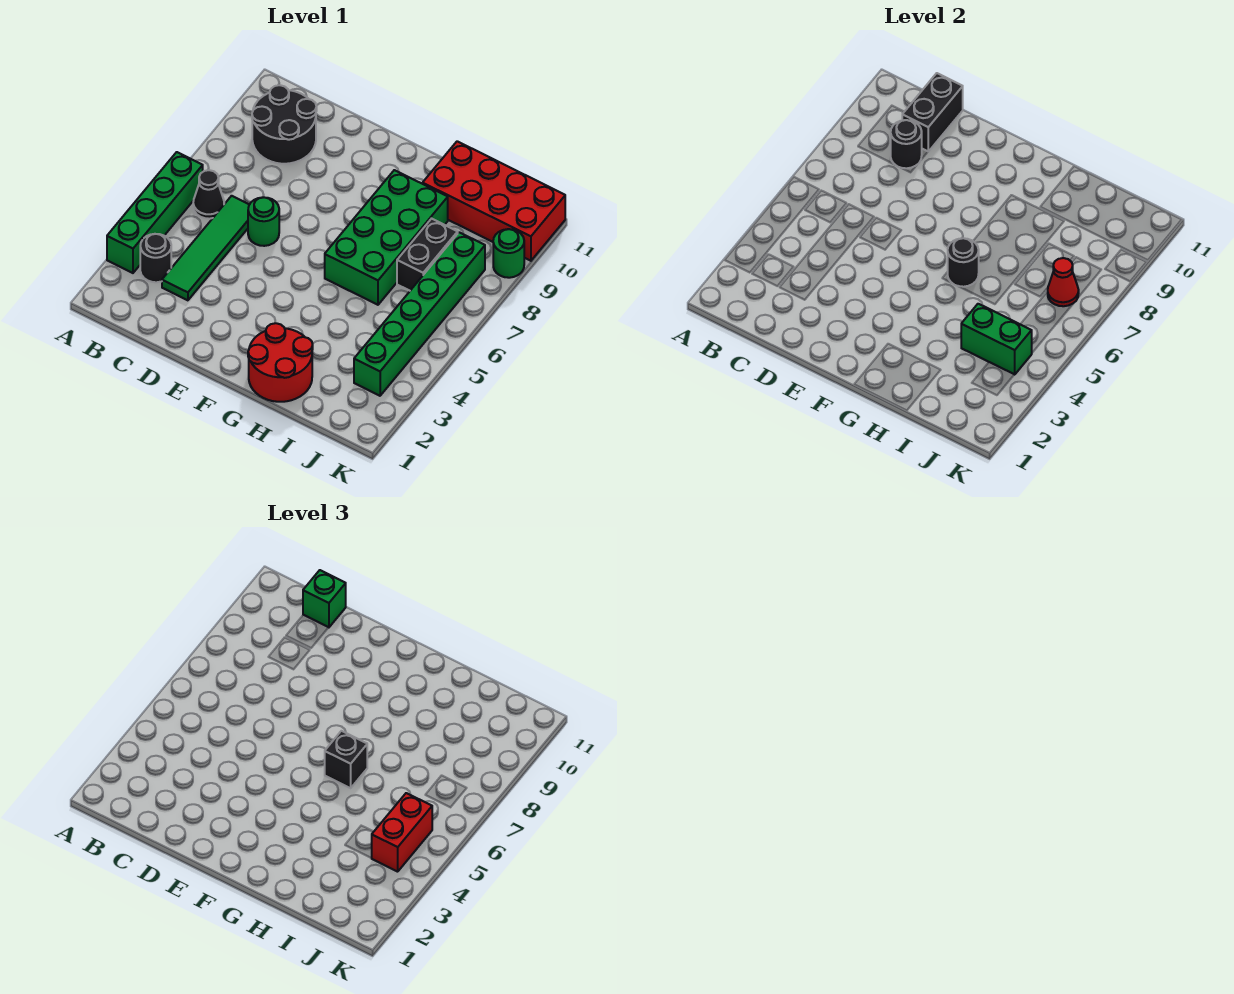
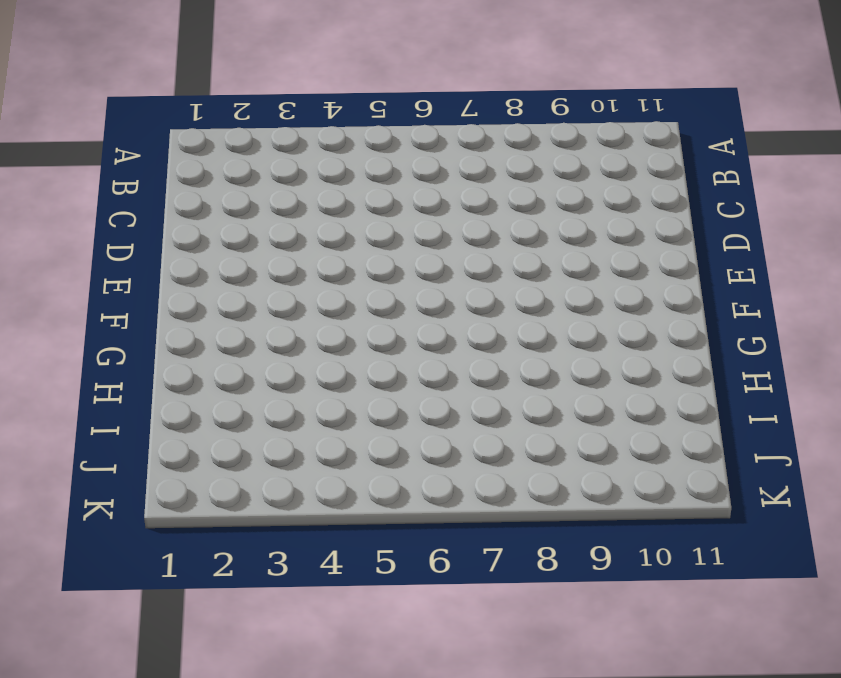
none -> green 1x4 brick [107,152,203,273]
none -> black 1x1 round brick [140,234,171,282]
none -> black 1x1 cone [193,170,224,219]

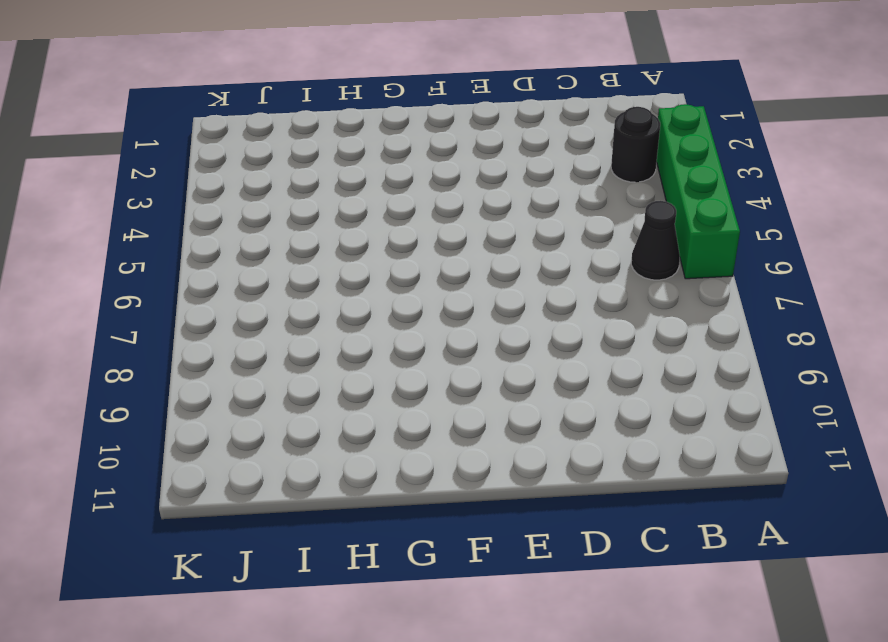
none -> black 2x2 round brick [252,85,317,164]
none -> green 1x4 tile [162,196,249,300]
none -> green 1x1 round brick [248,197,279,246]

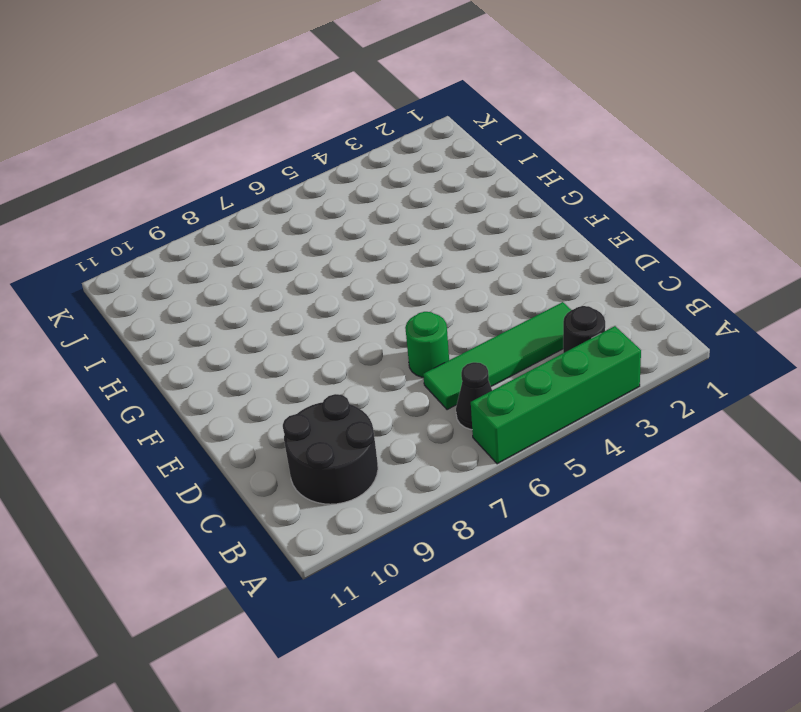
none -> red 2x2 round brick [248,323,313,402]
none -> green 2x4 brick [325,170,448,305]
none -> red 2x4 brick [423,141,565,261]

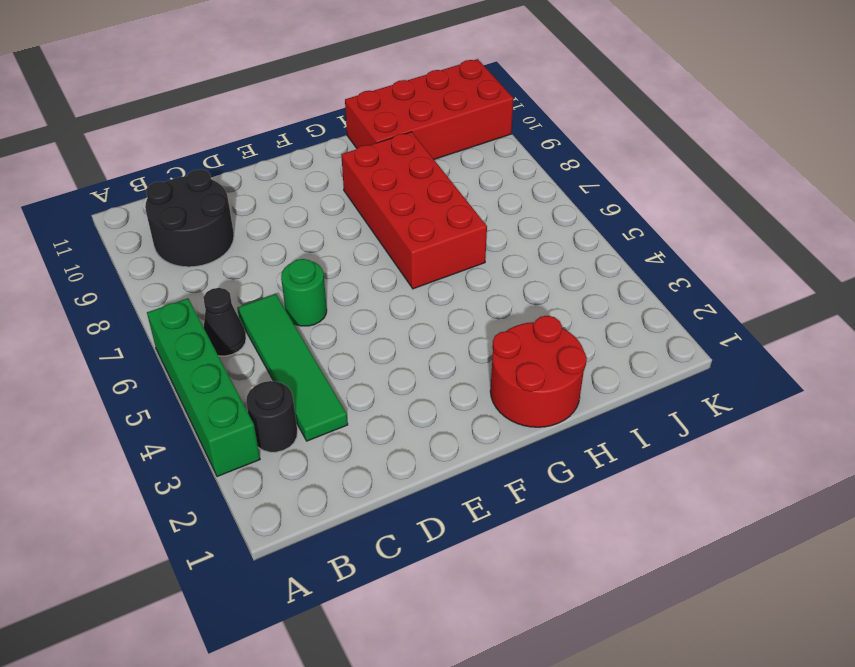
red 2x4 brick [341,132,487,289] -> green 2x4 brick [325,170,448,305]
none -> black 1x2 brick [397,219,458,291]
none -> green 1x6 brick [354,232,485,396]
none -> green 1x1 round brick [493,229,524,278]

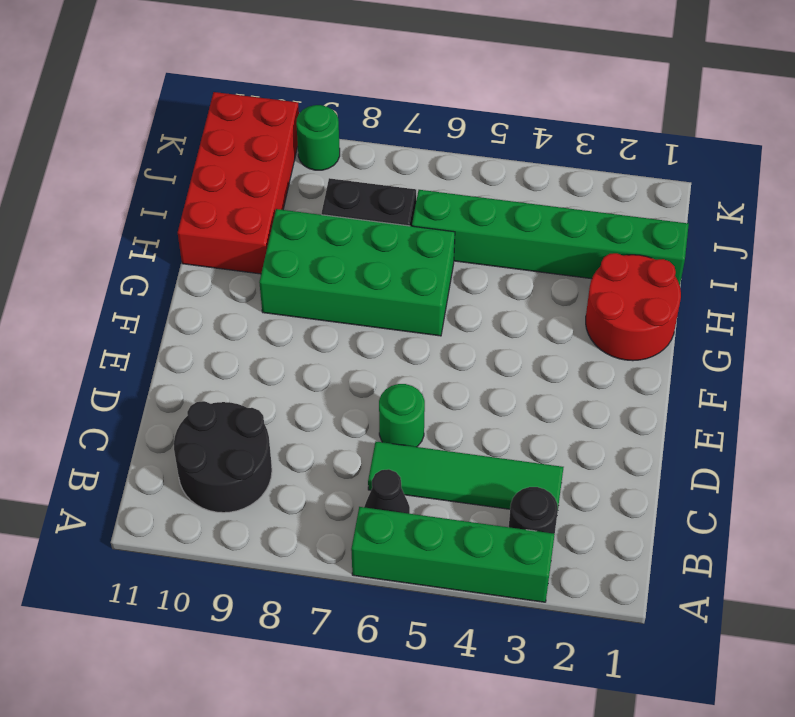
green 1x6 brick [412,190,689,285] -> green 1x6 brick moved to [354,232,485,396]
none -> black 1x1 round brick [891,120,922,168]
none -> black 1x2 brick [902,73,963,151]
none -> black 1x1 round brick [948,238,979,287]

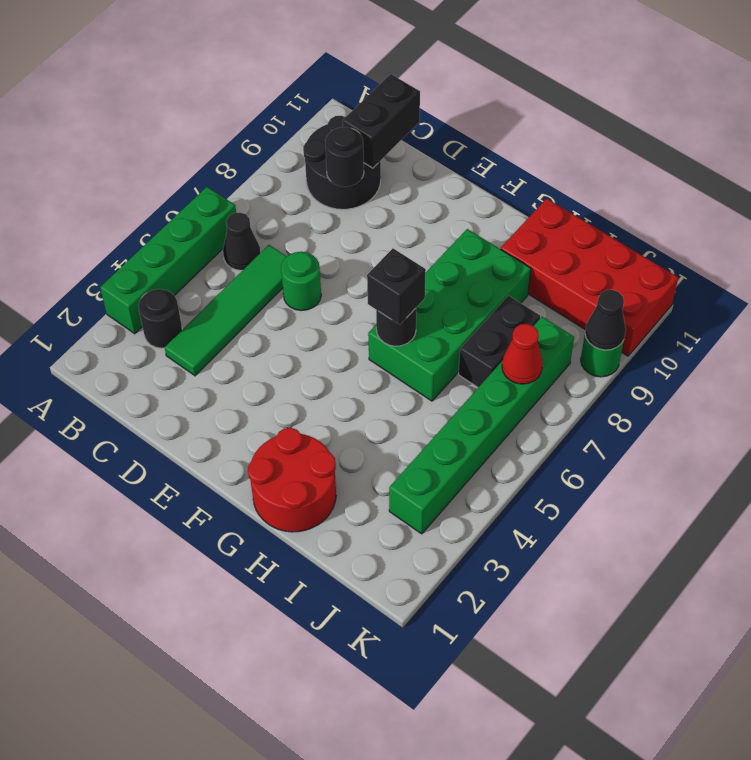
black 1x1 cone [585,290,626,350] -> none
none -> green 1x2 brick [961,304,1032,375]
none -> green 1x1 brick [303,570,346,628]
none -> red 1x2 brick [372,793,432,872]

